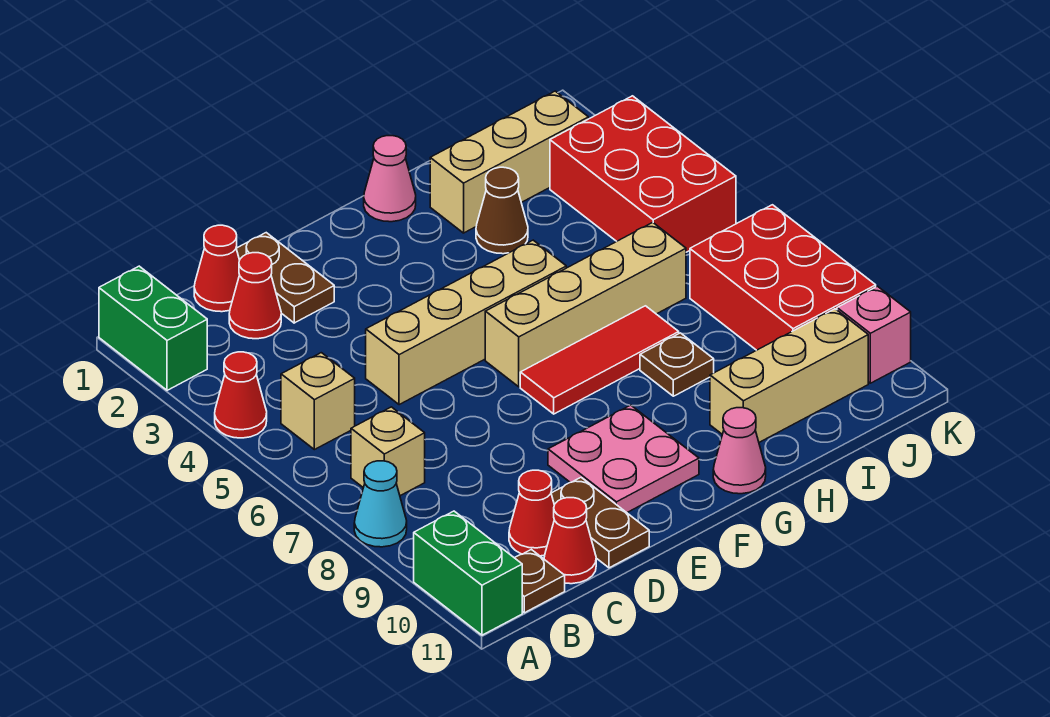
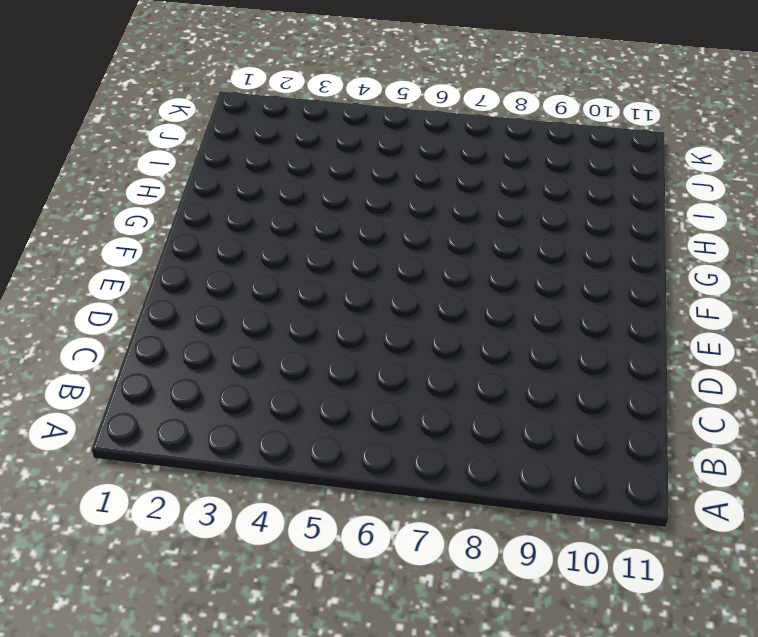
none -> green 1x2 brick [99,266,207,390]
none -> red 1x1 cone [215,352,267,438]
none -> cyan 1x1 cone [354,461,407,547]

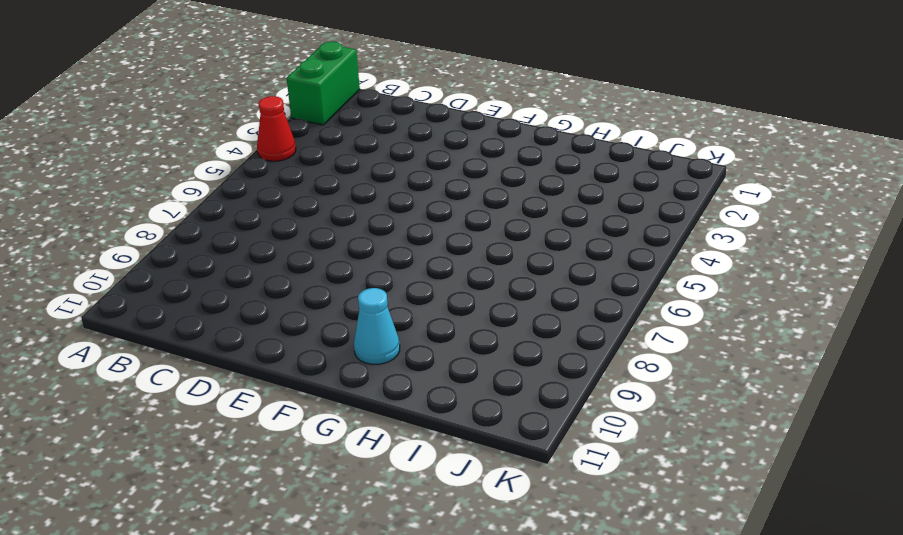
cyan 1x1 cone [354,288,400,365] -> cyan 1x1 cone moved to [354,461,407,547]
none -> green 1x2 brick [414,511,522,635]
none -> tan 1x1 brick [281,353,355,450]
none -> tan 1x1 brick [351,407,425,496]

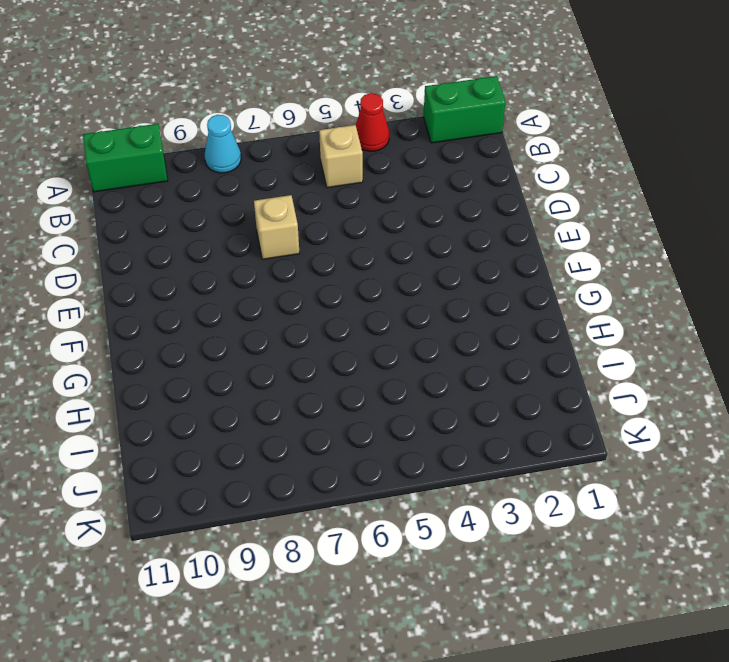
tan 1x1 brick [254,195,300,259] -> tan 1x1 brick moved to [351,407,425,496]
none -> brown 1x1 plate [515,549,565,613]
none -> red 1x1 cone [194,225,240,312]
none -> red 1x1 cone [229,253,281,339]

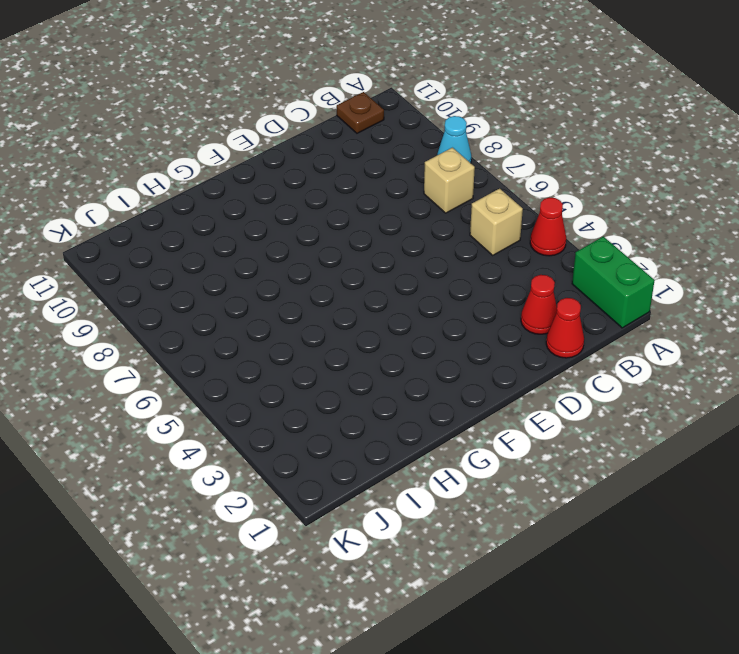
none -> green 1x2 brick [414,511,522,635]
none -> red 1x1 cone [509,470,554,556]
none -> red 1x1 cone [544,498,596,584]

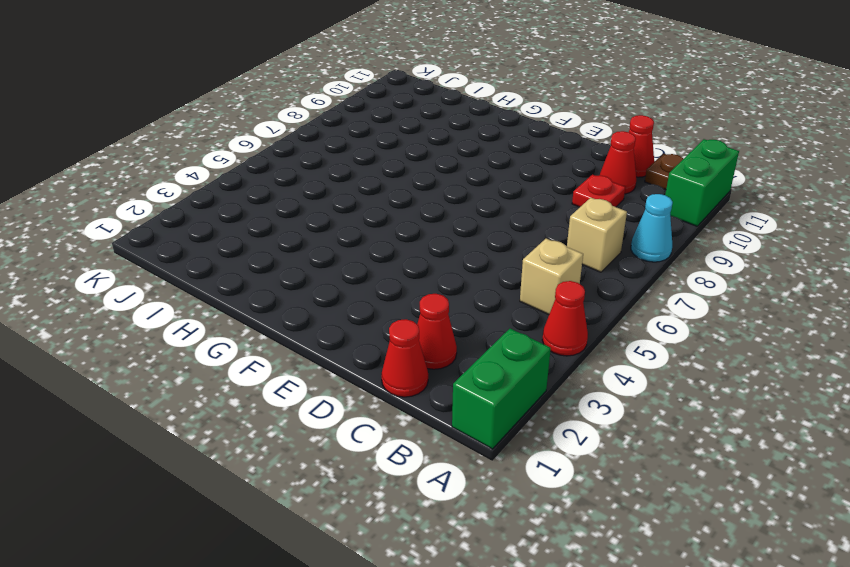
red 1x1 plate [572,175,625,207] -> none
none -> brown 1x2 plate [236,233,334,323]
none -> tan 1x4 brick [366,240,566,405]
none -> brown 1x2 plate [551,478,649,568]

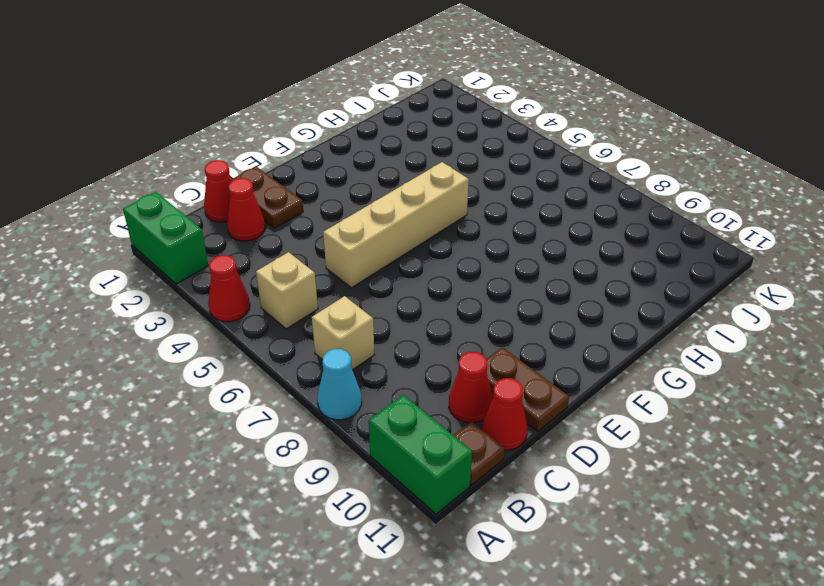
none -> pink 2x2 plate [548,405,699,513]
none -> tan 1x4 brick [485,223,686,387]
none -> red 1x3 tile [520,306,679,414]

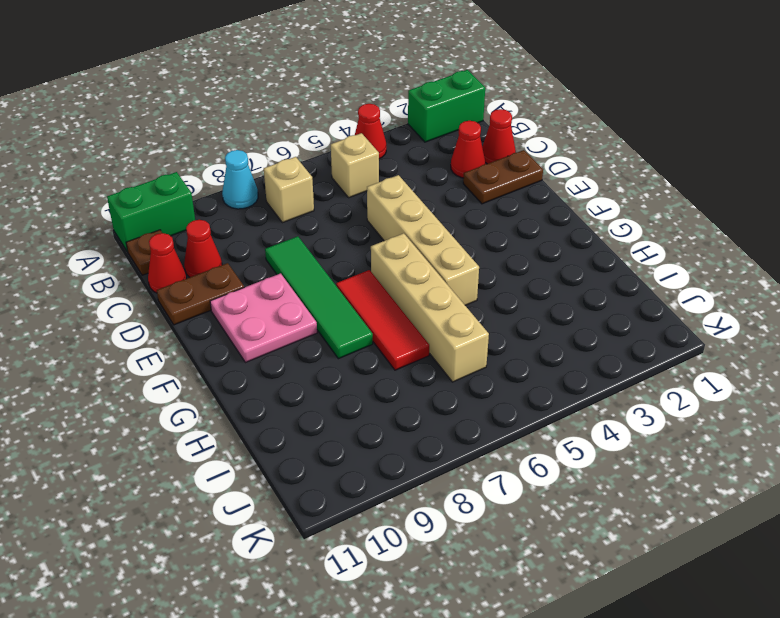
green 1x4 tile [265,236,373,359] -> none
none -> pink 1x1 cone [364,136,416,222]
none -> pink 1x1 cone [713,408,766,494]
none -> tan 1x3 brick [430,91,589,233]

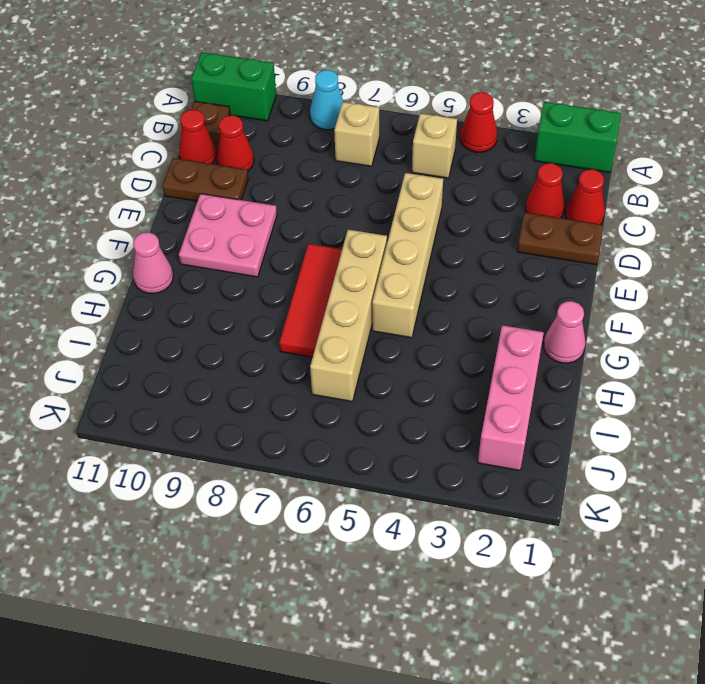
pink 1x3 brick [478,325,544,470] -> tan 1x3 brick [430,91,589,233]
none -> brown 1x1 cone [476,167,528,254]
none -> brown 1x1 plate [640,333,714,396]
none -> tan 1x3 brick [710,309,868,442]

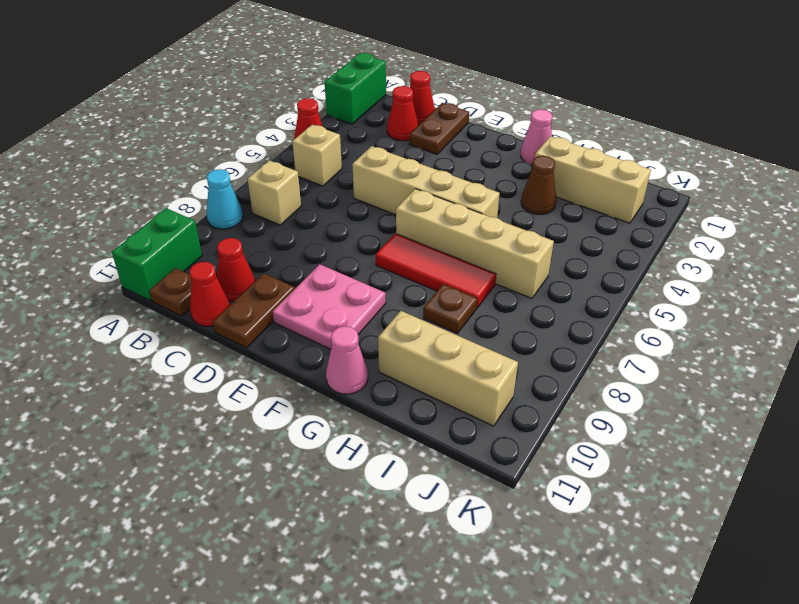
none -> red 2x3 brick [550,96,736,252]
none -> red 2x3 brick [690,205,876,350]
none -> pink 1x1 brick [837,286,911,383]

